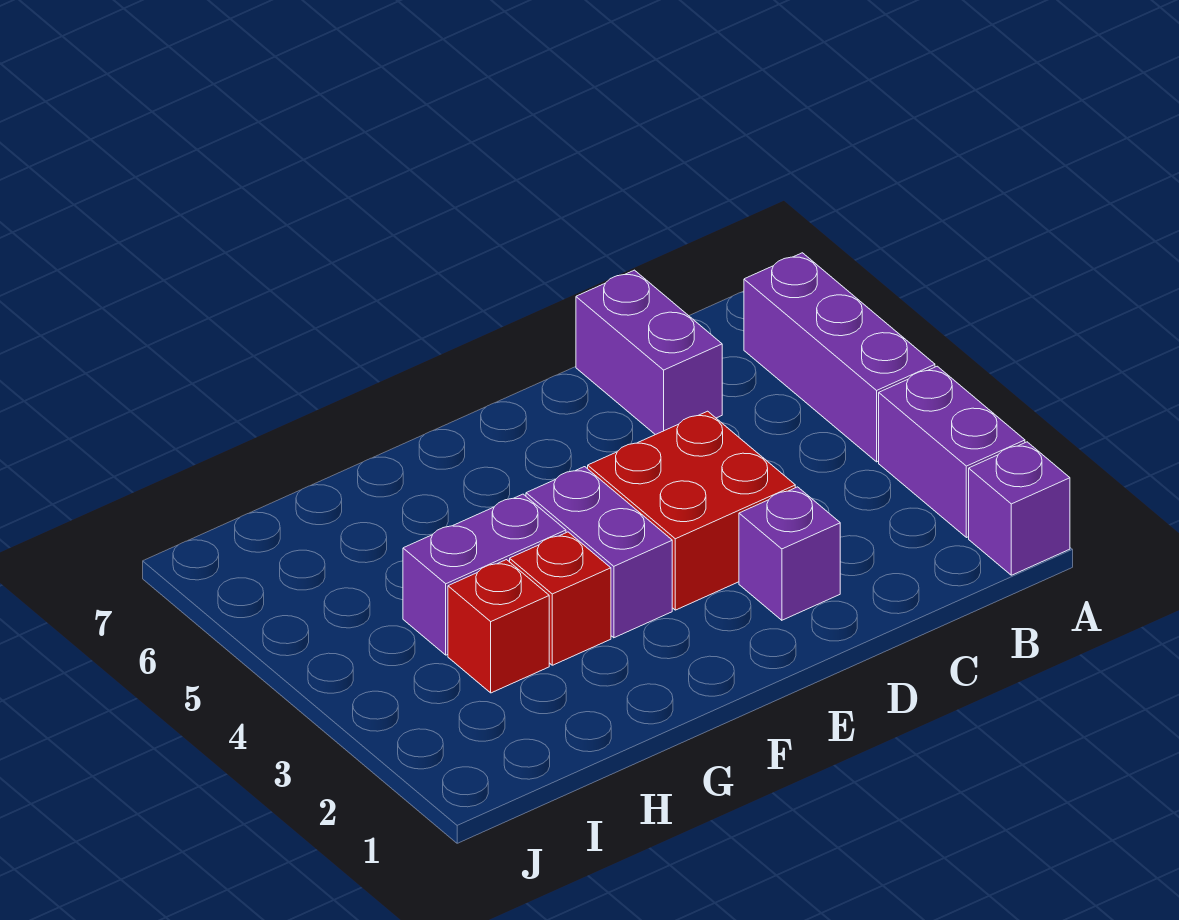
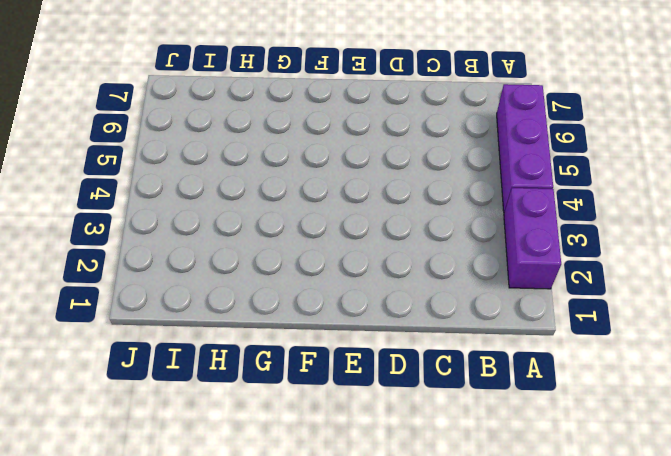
none -> purple 1x1 brick [969,442,1070,575]
none -> purple 1x2 brick [576,270,722,435]

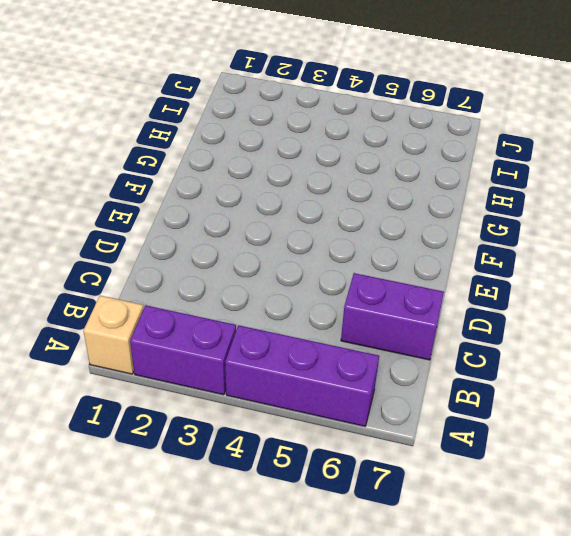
tan 1x1 brick [83,296,144,374] -> purple 1x1 brick [969,442,1070,575]
none -> purple 1x1 brick [739,487,840,620]
none -> red 2x2 brick [588,411,795,610]

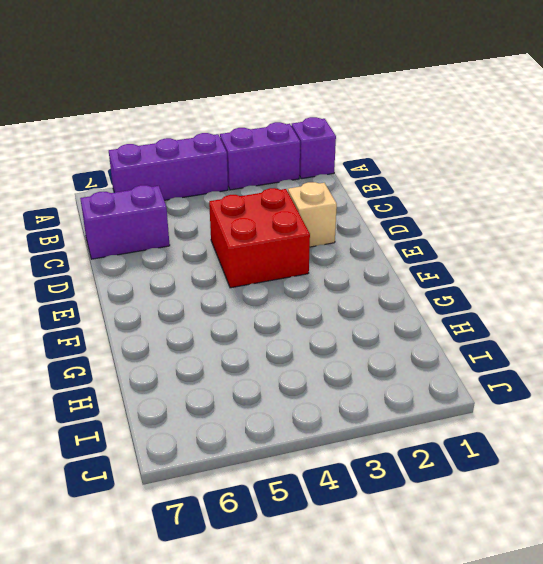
tan 1x1 brick [288,182,337,247] -> purple 1x1 brick [739,487,840,620]
none -> purple 1x2 brick [526,467,672,638]
none -> red 1x1 brick [510,532,611,665]

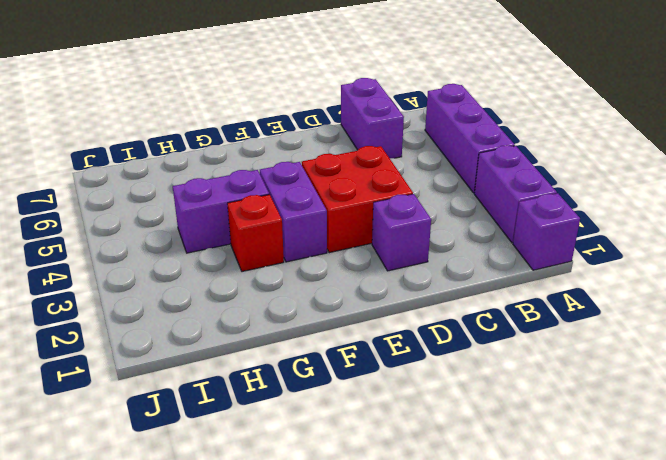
none -> red 1x1 brick [448,560,549,693]

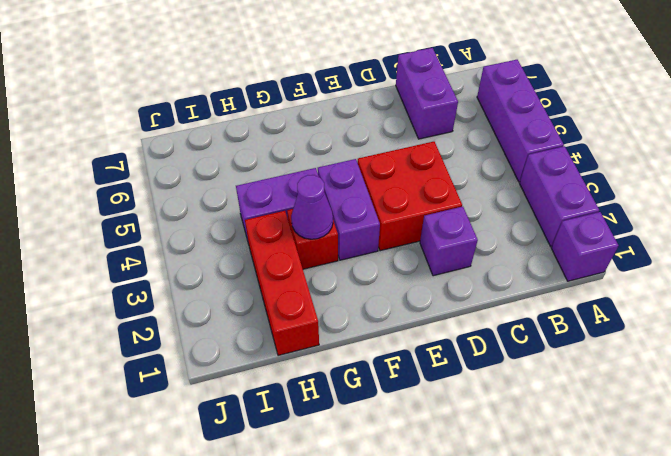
purple 1x1 cone [291,175,333,239] -> none
red 1x3 brick [245,211,319,356] -> red 1x1 brick [448,560,549,693]

